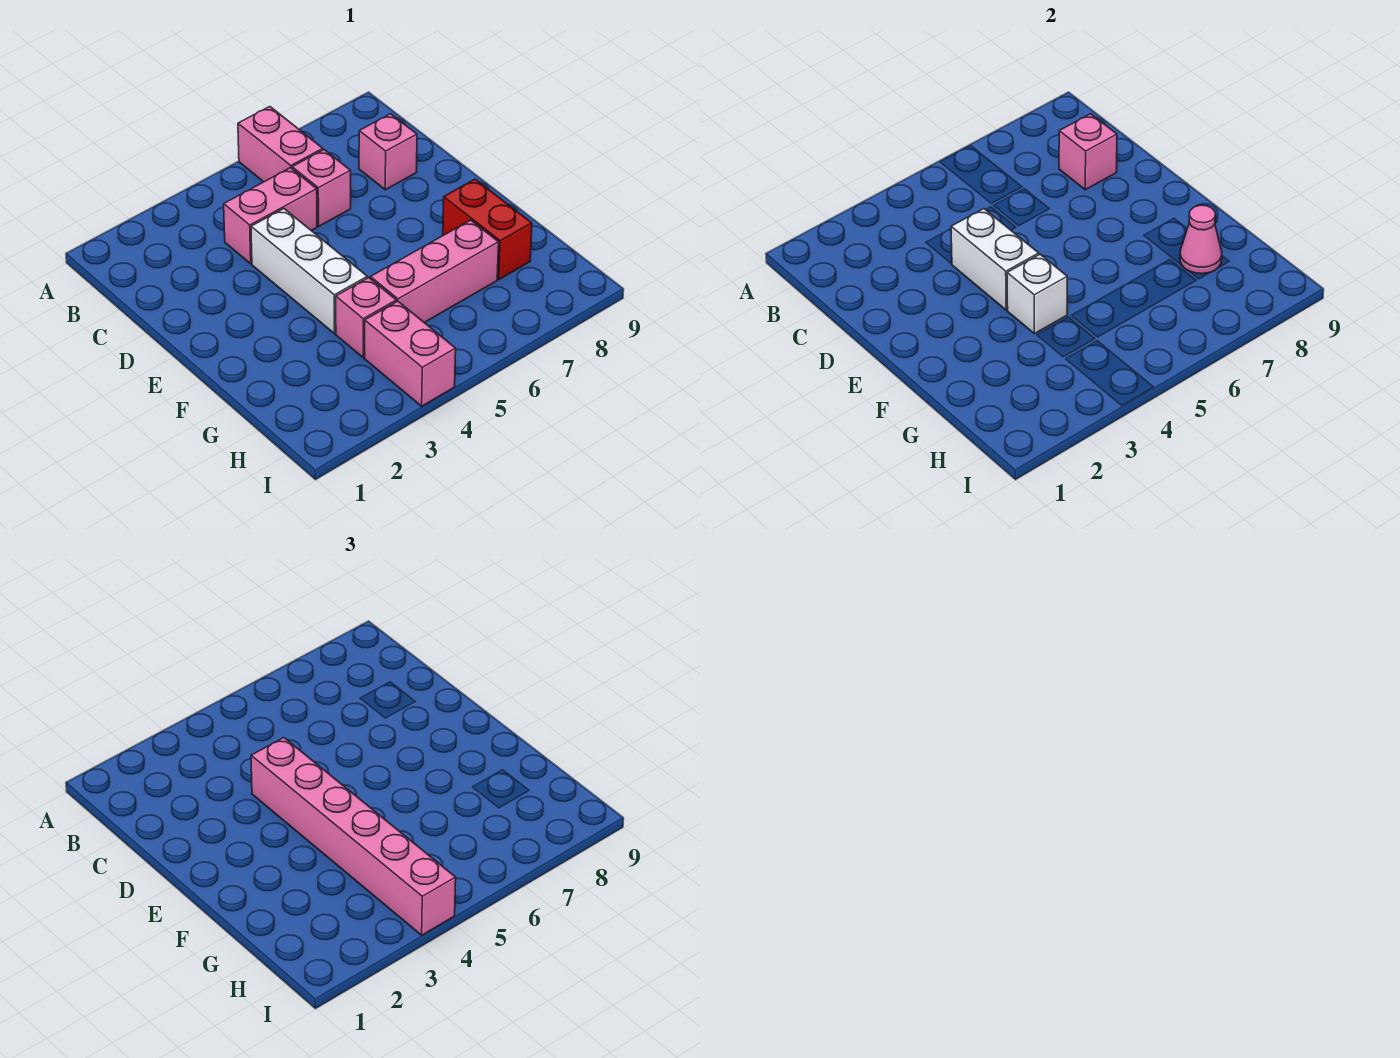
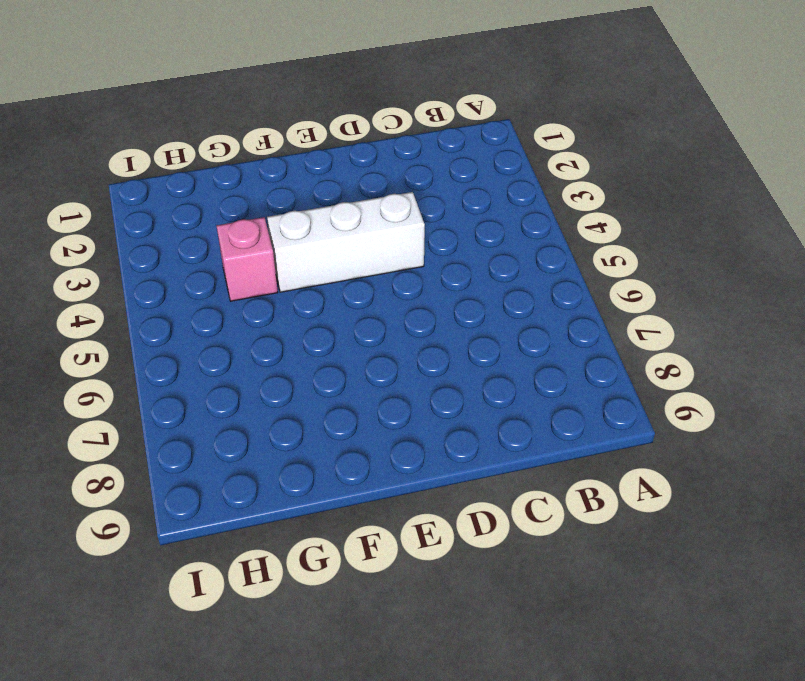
none -> pink 1x2 brick [238,107,323,182]
none -> pink 1x2 brick [224,168,317,264]
none -> pink 1x1 brick [292,150,351,226]

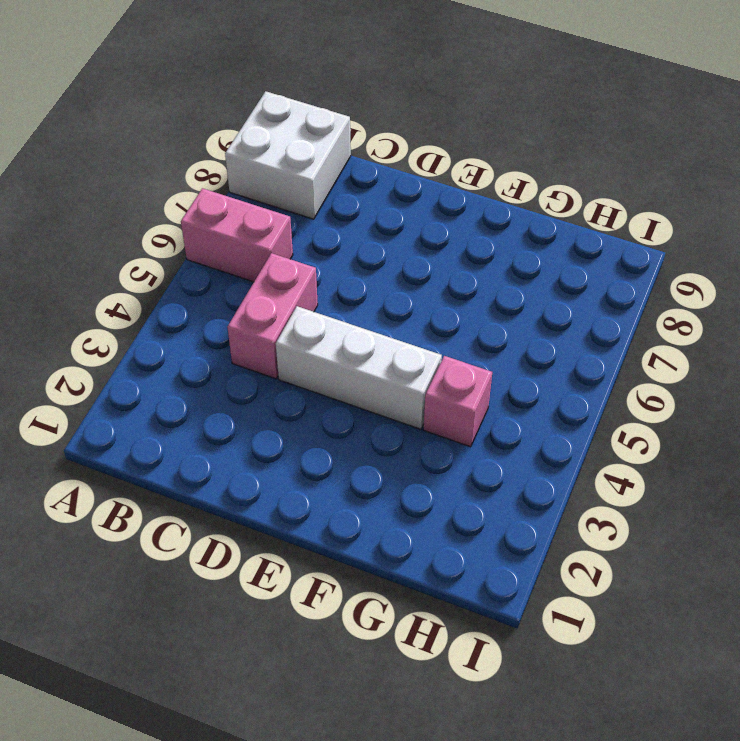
white 2x2 brick [225,91,351,219] -> none
none -> pink 1x1 brick [292,150,351,226]
none -> pink 1x1 brick [359,114,417,190]
none -> red 1x2 brick [443,179,532,280]

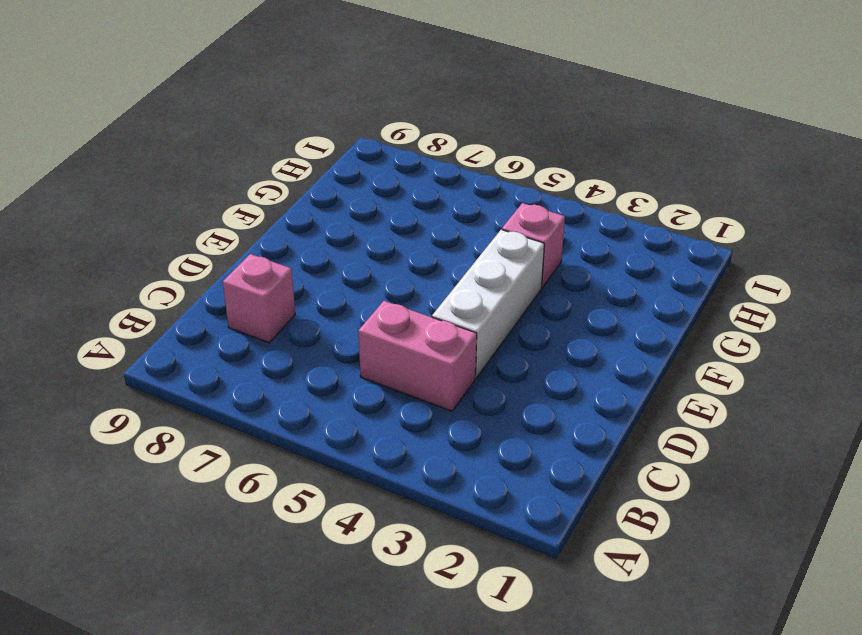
none -> pink 1x2 brick [238,107,323,182]
none -> pink 1x1 brick [292,150,351,226]
none -> red 1x2 brick [443,179,532,280]

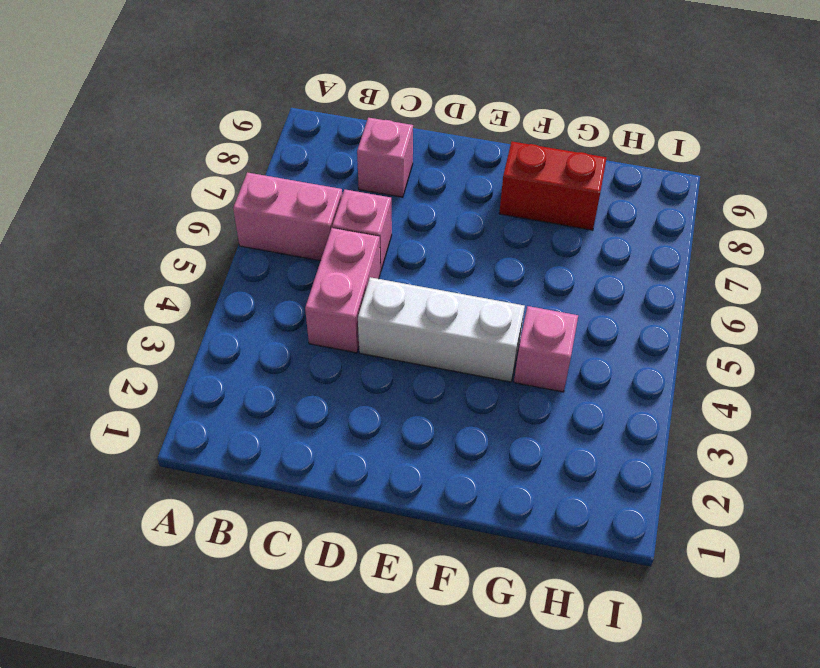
none -> pink 1x3 brick [370,220,499,323]
none -> pink 1x2 brick [365,301,456,406]
none -> pink 1x1 brick [1059,114,1117,190]

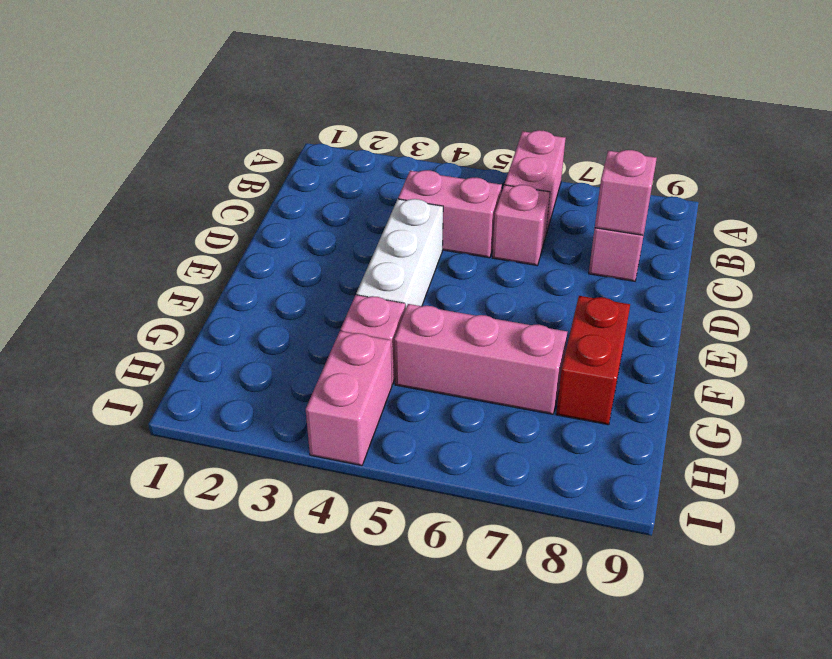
none -> white 1x2 brick [951,209,1039,310]
none -> white 1x1 brick [1007,254,1067,334]
none -> pink 1x1 cone [1180,205,1222,274]

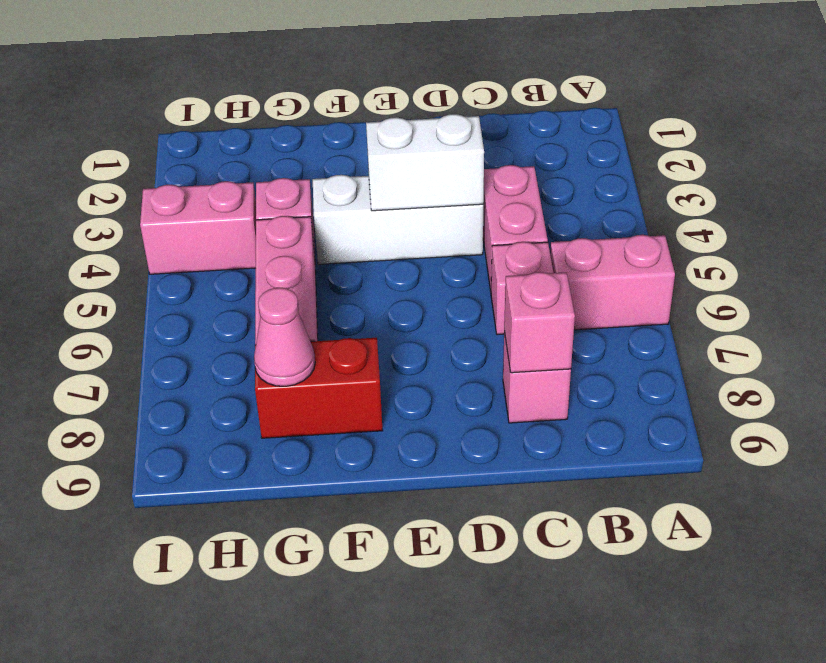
none -> white 1x1 brick [1007,254,1067,334]
none -> pink 1x6 brick [251,738,456,935]

